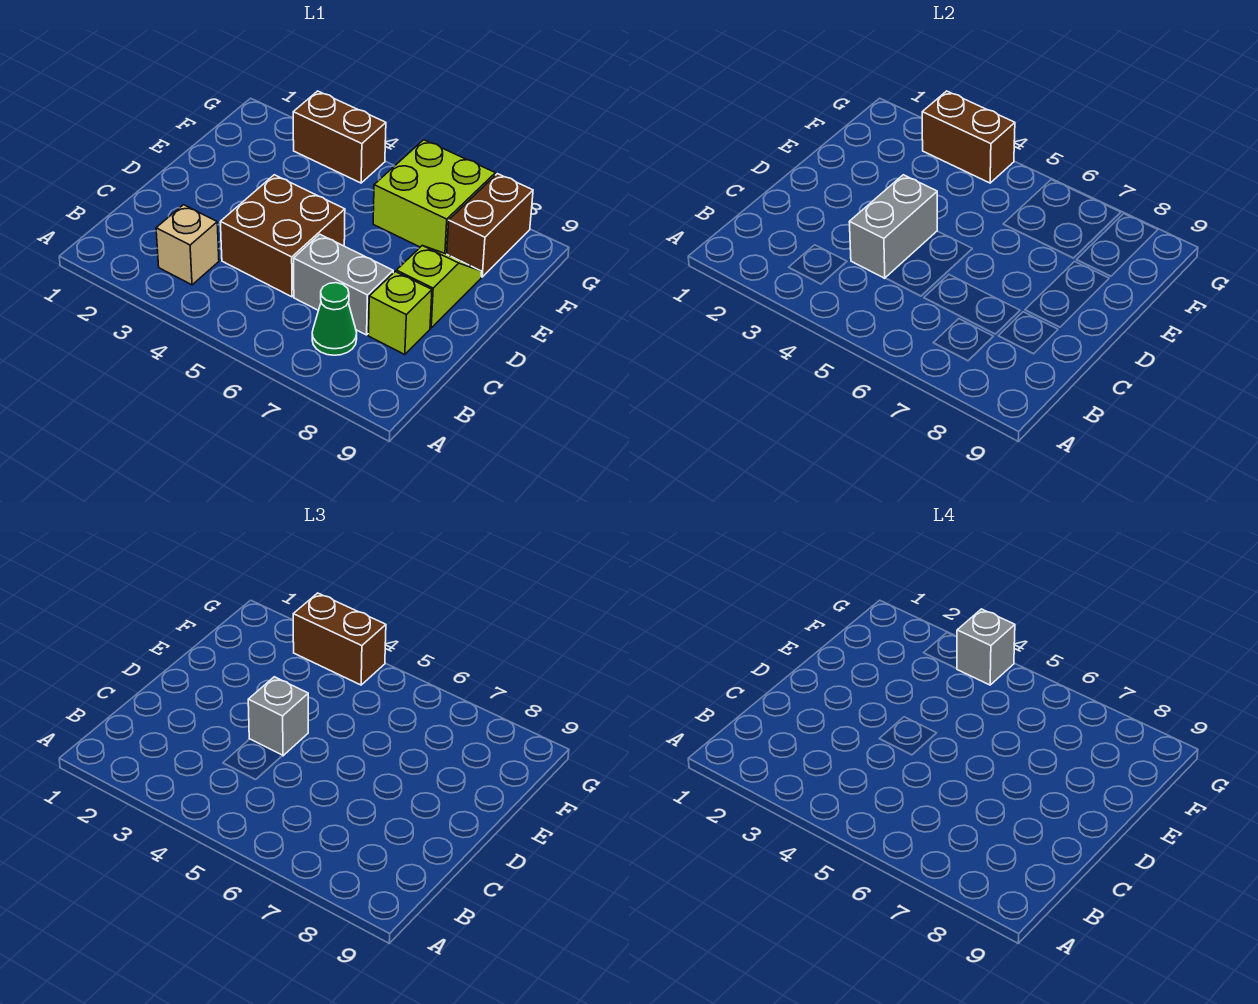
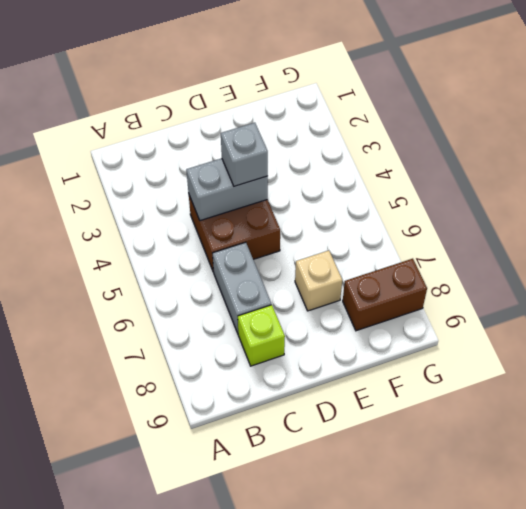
tan 1x1 brick [295,251,342,311] -> tan 1x1 brick moved to [156,205,219,285]
none -> green 1x1 cone [312,283,357,355]
none -> lime 1x2 slope [396,246,482,328]
none -> lime 2x2 brick [373,140,495,254]

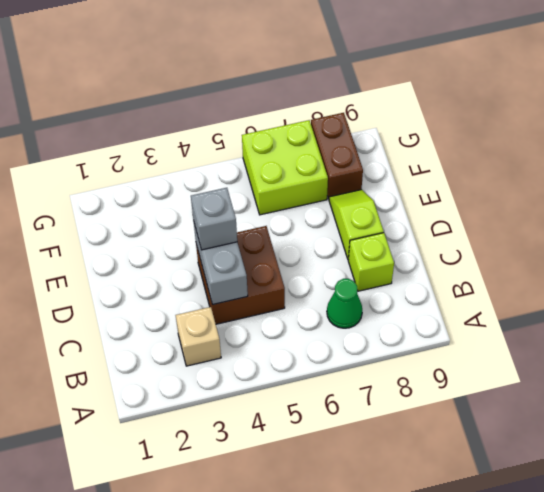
none -> grey 1x2 brick [294,234,393,335]
none -> brown 1x2 brick [293,91,386,183]
none -> brown 1x2 brick [922,91,1015,183]

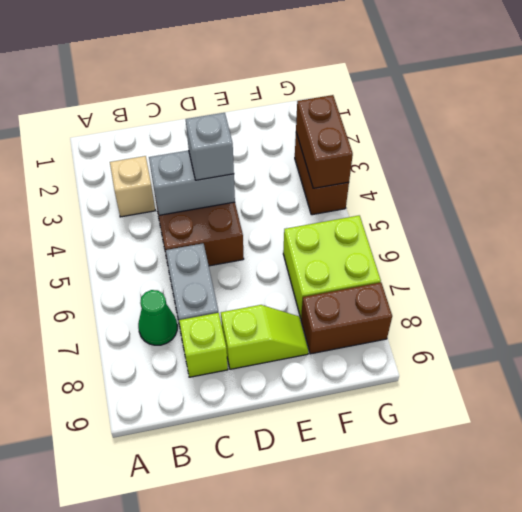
none -> brown 1x2 brick [293,593,386,685]
none -> grey 1x1 brick [957,609,1015,685]

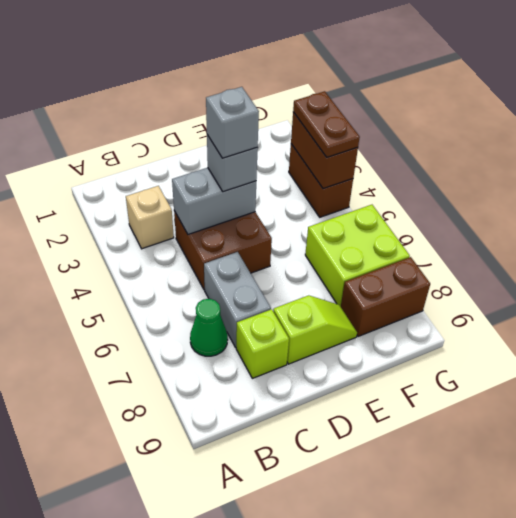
grey 1x1 brick [206,87,259,158] -> grey 1x1 brick moved to [957,609,1015,685]
brown 1x2 plate [293,91,360,157] -> brown 1x2 brick [293,593,386,685]

